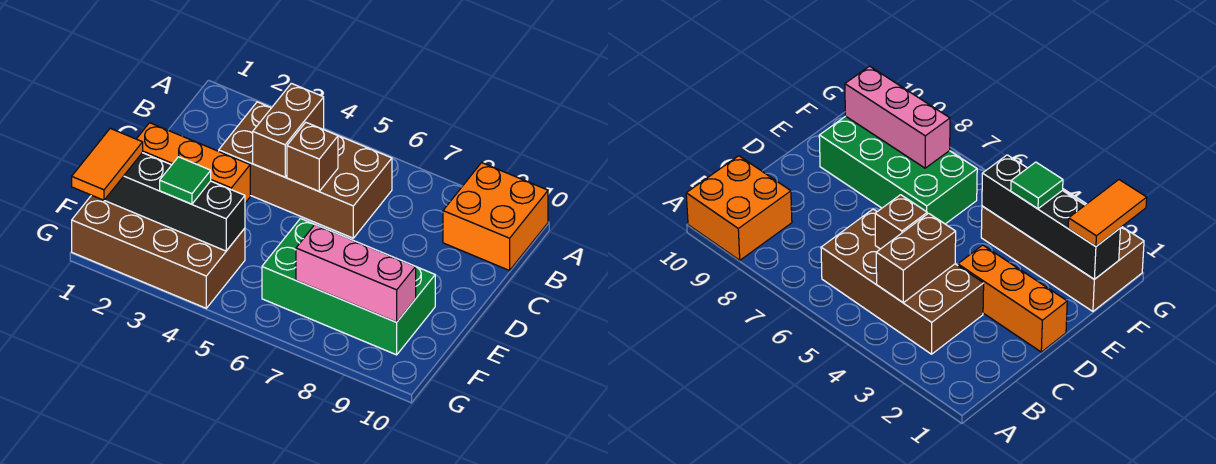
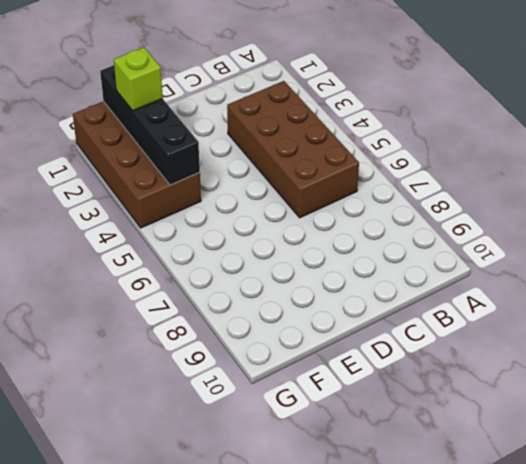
lime 1x1 brick [114,47,163,111] -> none
none -> orange 2x2 brick [443,163,548,271]
none -> orange 1x3 brick [137,123,250,203]

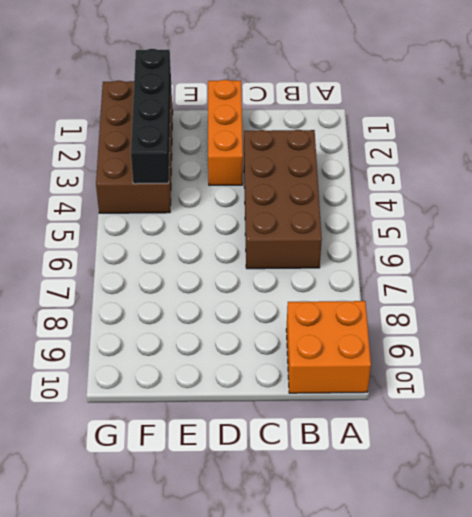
none -> green 2x4 brick [262,219,435,355]
none -> brown 1x2 brick [253,83,324,177]

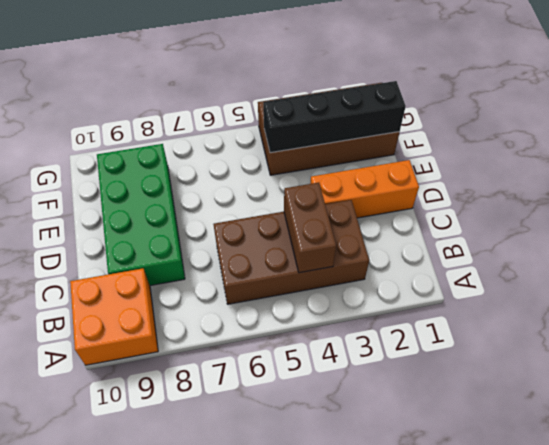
green 2x4 brick [97,144,185,286] -> green 2x4 brick turned to [262,219,435,355]
none -> brown 1x1 brick [287,122,338,191]
none -> pink 1x3 brick [296,225,416,322]

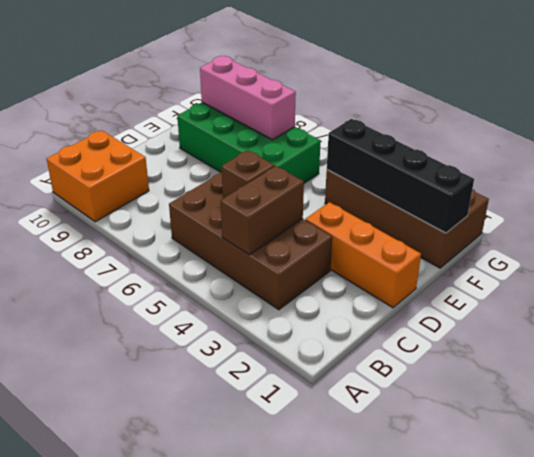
none -> orange 1x2 tile [72,128,143,200]
none -> green 1x1 tile [160,157,211,204]

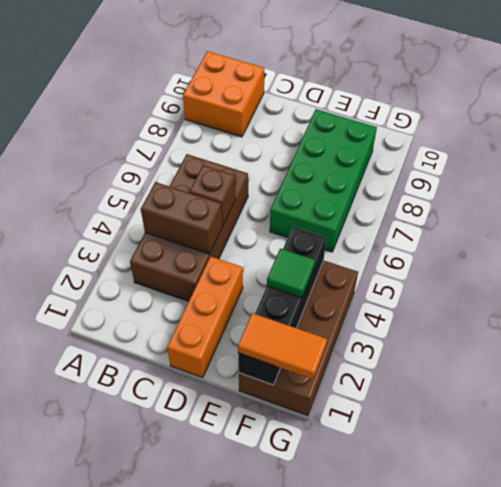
none -> pink 1x3 brick [296,225,416,322]

